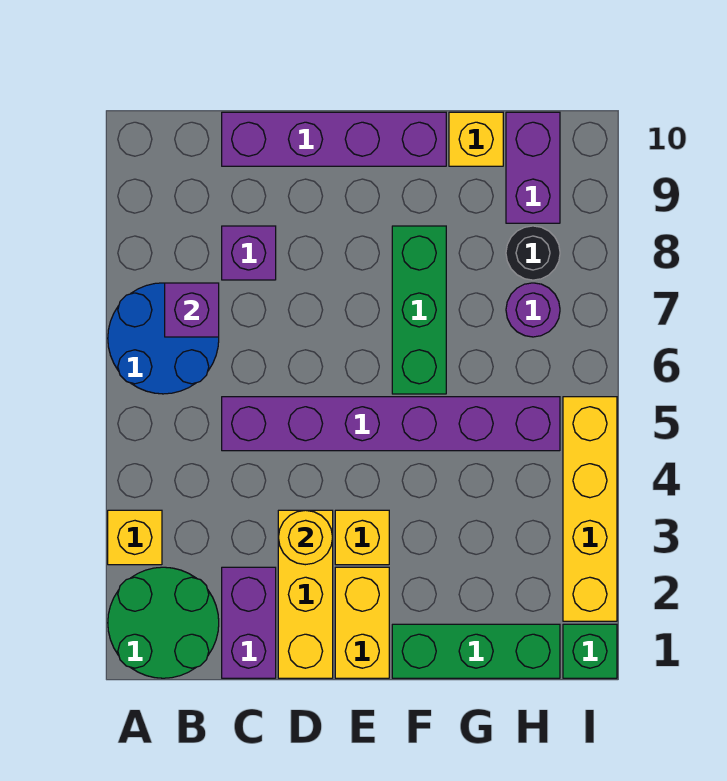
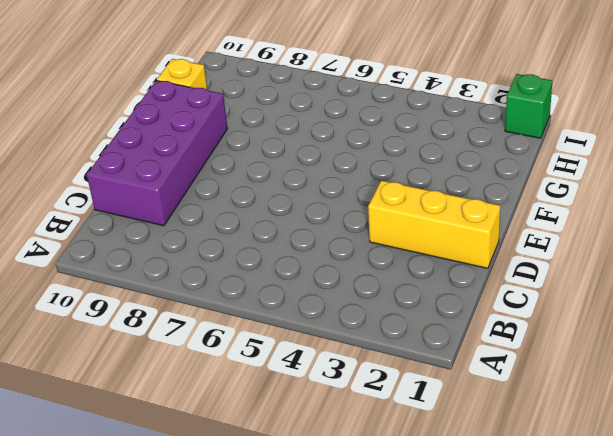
purple 2x4 brick [87,81,228,226] -> purple 1x4 brick [222,112,446,166]
none -> green 2x2 round brick [108,567,219,678]
none -> yellow 1x1 brick [108,510,162,565]
none -> blue 2x2 round brick [108,283,219,394]

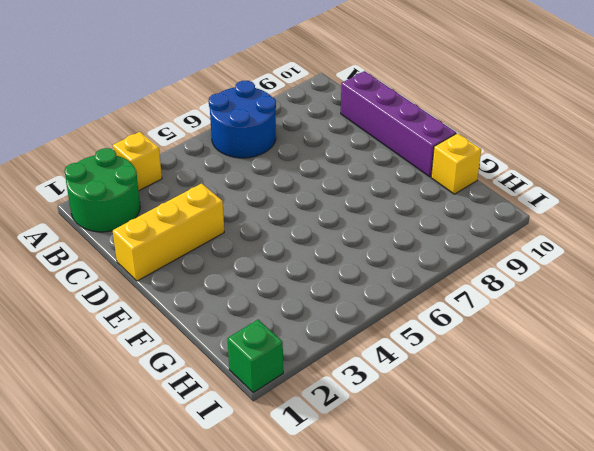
none -> purple 1x2 brick [222,567,276,678]
none -> purple 1x6 brick [222,397,560,451]
none -> purple 1x1 brick [222,226,276,280]

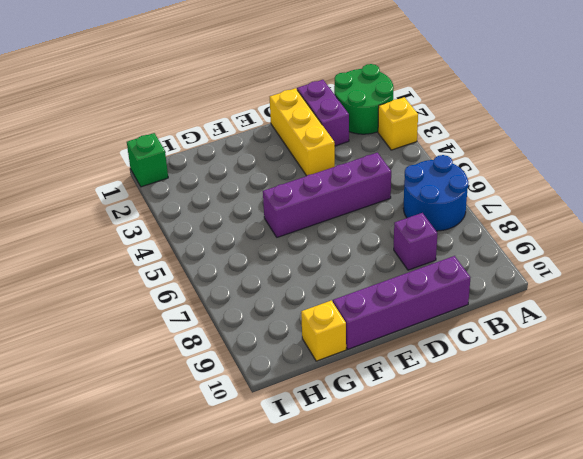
purple 1x4 brick [263,153,391,237] -> purple 1x6 brick [222,397,560,451]
none -> yellow 1x2 brick [335,567,389,678]
none -> yellow 1x1 brick [335,510,389,565]
none -> green 1x3 brick [392,624,560,678]

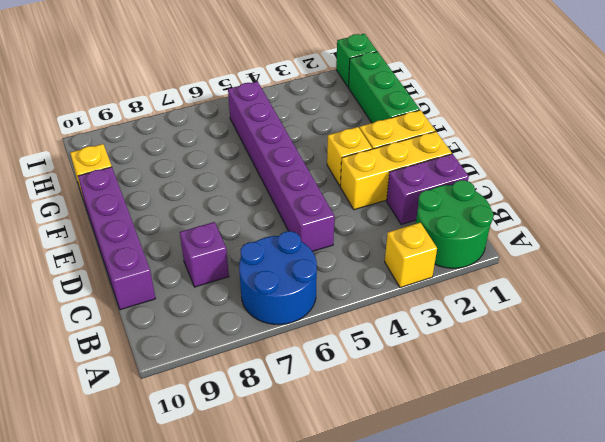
none -> green 1x3 brick [392,226,446,394]
none -> purple 1x1 round brick [506,283,560,337]
none -> black 1x1 round brick [506,226,560,280]

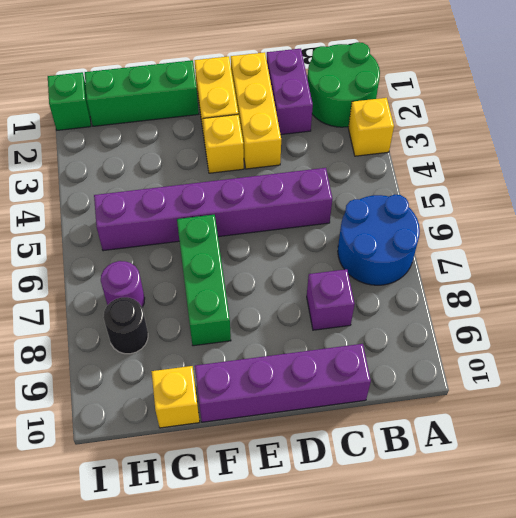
none -> purple 1x2 brick [506,112,560,223]
none -> yellow 1x4 brick [563,397,617,621]
none -> purple 1x1 brick [165,283,219,337]

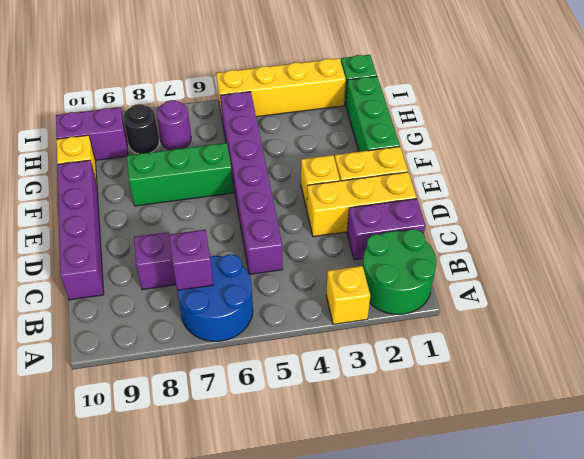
none -> yellow 1x1 round brick [278,510,333,565]

